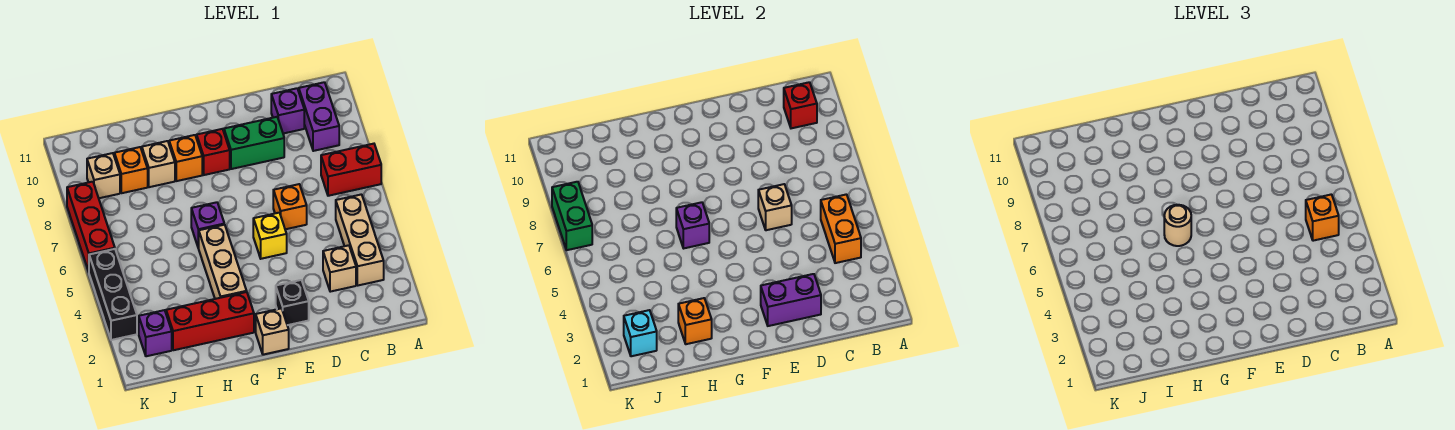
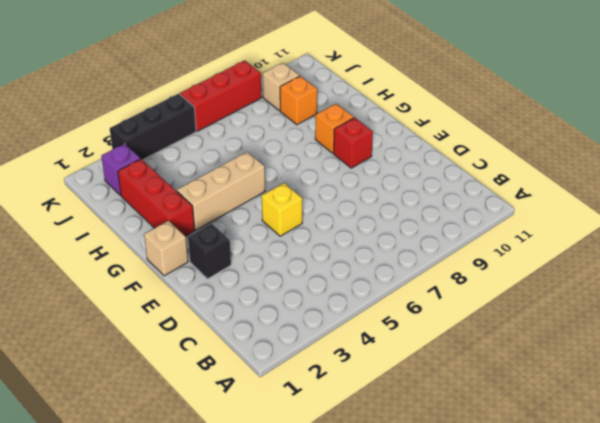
none -> red 1x2 brick [321,144,381,196]
none -> tan 1x3 brick [336,194,384,285]
none -> purple 1x2 brick [299,82,339,151]
none -> tan 1x1 brick [323,245,356,292]

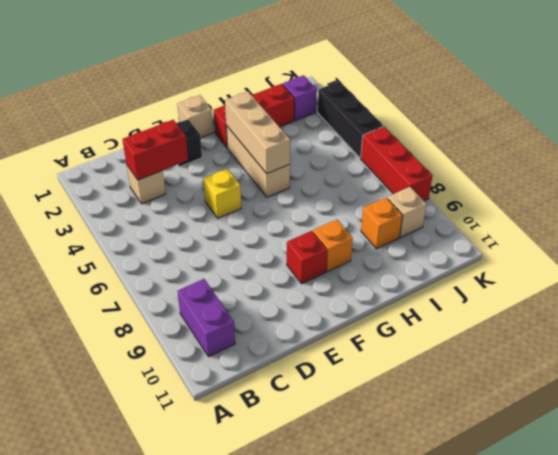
red 1x2 brick [122,120,188,180] -> red 1x2 brick moved to [321,144,381,196]
tan 1x3 brick [225,91,290,174] -> tan 1x3 brick moved to [336,194,384,285]
none -> purple 1x1 brick [271,88,304,134]
none -> orange 1x1 brick [273,184,307,229]
none -> green 1x2 brick [224,117,284,169]
none -> purple 1x1 brick [191,202,224,248]

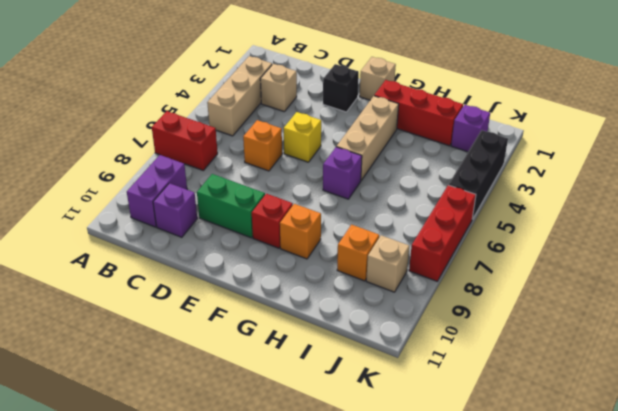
none -> tan 1x1 brick [142,141,175,187]
none -> orange 1x2 brick [821,194,861,263]
none -> red 1x1 brick [784,82,817,128]
none -> purple 1x2 brick [761,274,821,326]

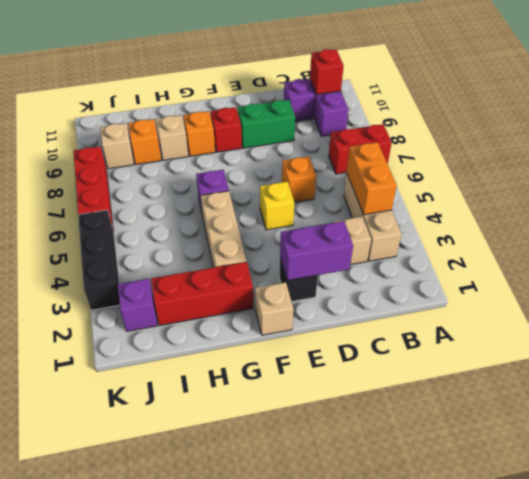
none -> tan 1x1 brick [758,184,792,230]
none -> purple 1x1 brick [676,202,709,248]
none -> orange 1x1 brick [678,298,712,344]
none -> cyan 1x1 brick [624,310,657,356]

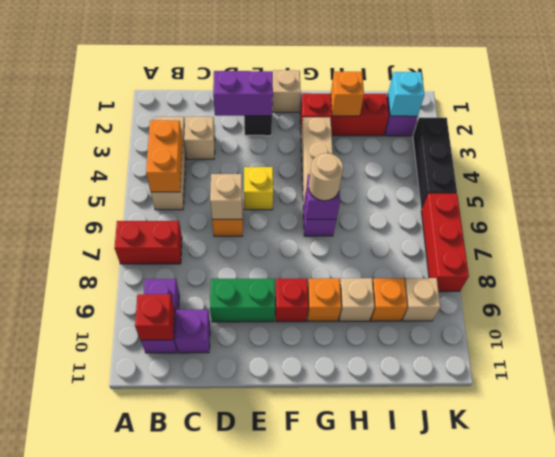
none -> green 1x2 brick [552,182,592,250]
none -> orange 1x1 brick [1306,194,1339,241]

